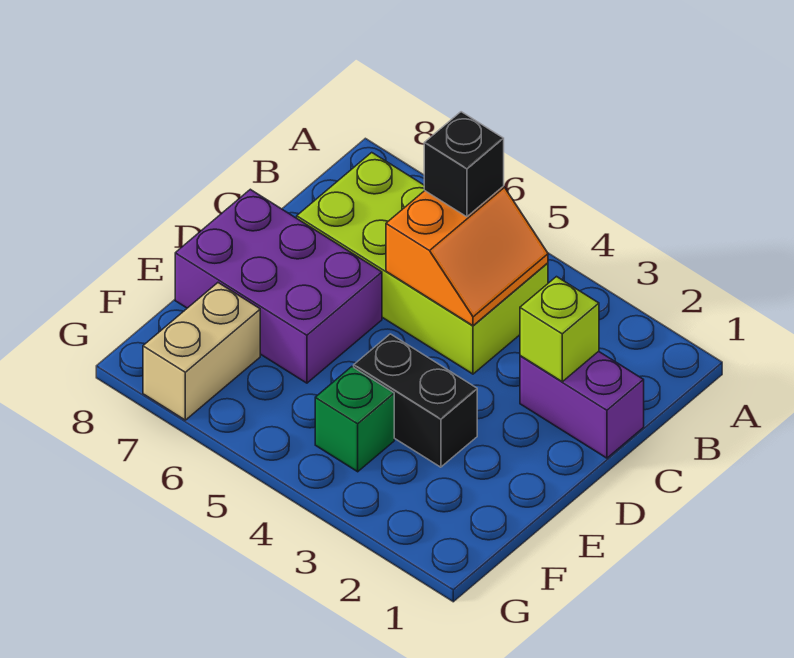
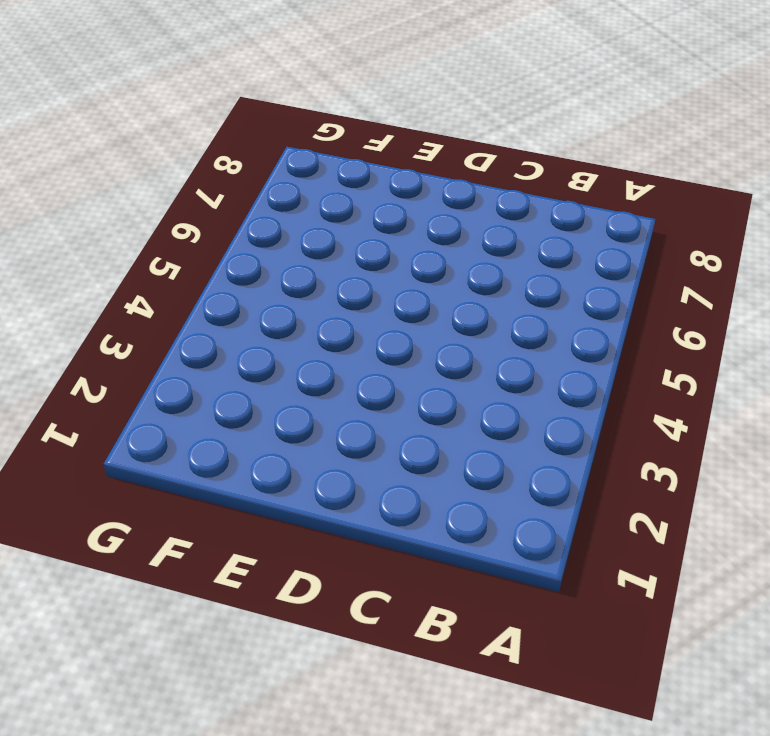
none -> lime 2x4 brick [297,153,548,374]
none -> purple 1x2 brick [520,351,644,458]

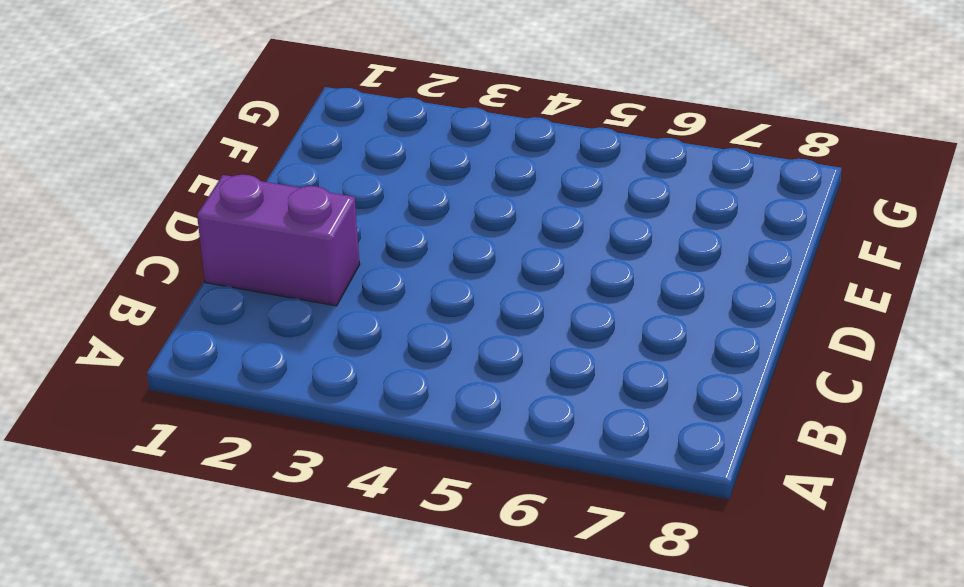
none -> lime 2x4 brick [297,153,548,374]
none -> purple 2x3 brick [175,189,382,383]

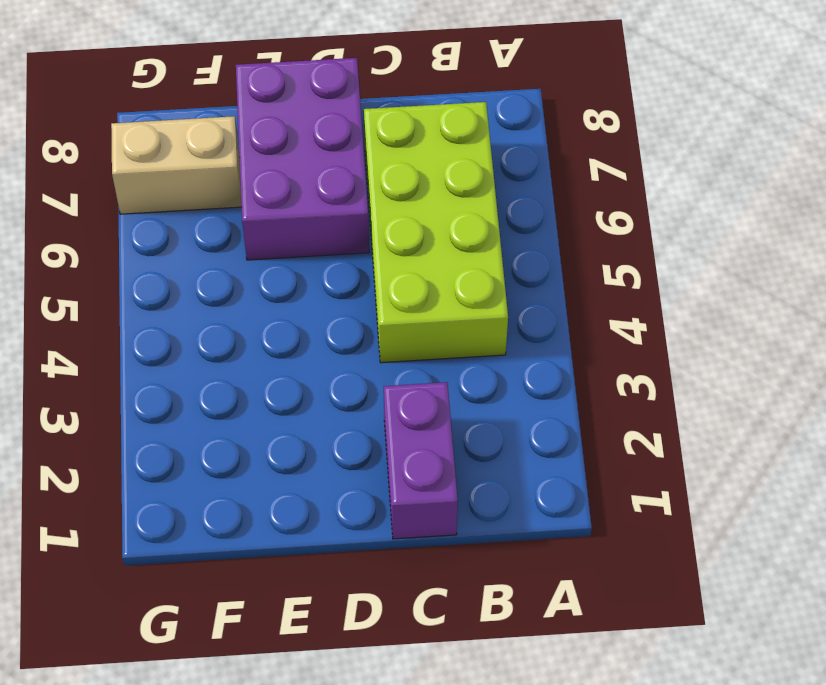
none -> black 1x2 brick [354,334,477,467]
none -> green 1x1 brick [315,367,394,472]

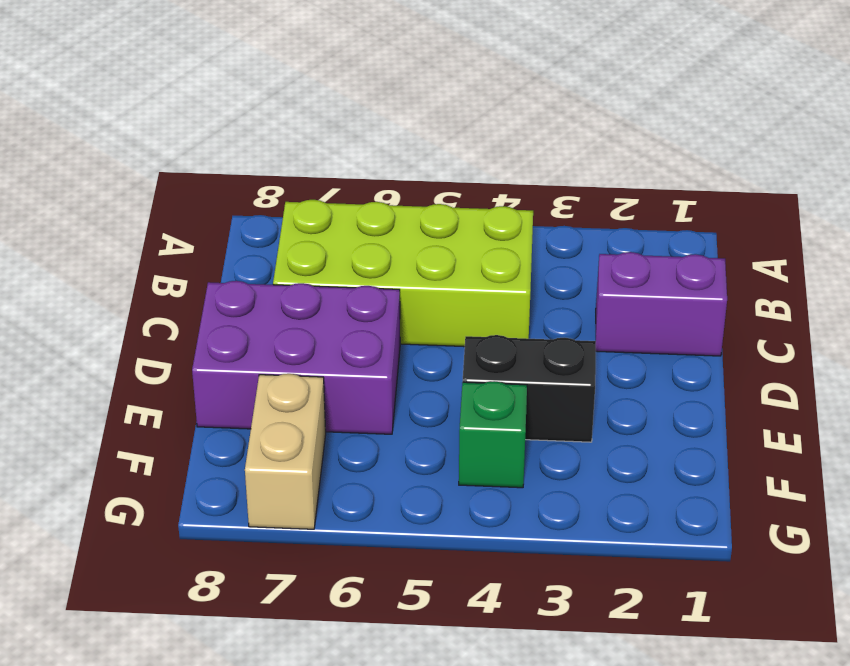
none -> orange 2x2 slope [386,187,548,326]
none -> lime 1x1 brick [520,277,599,382]

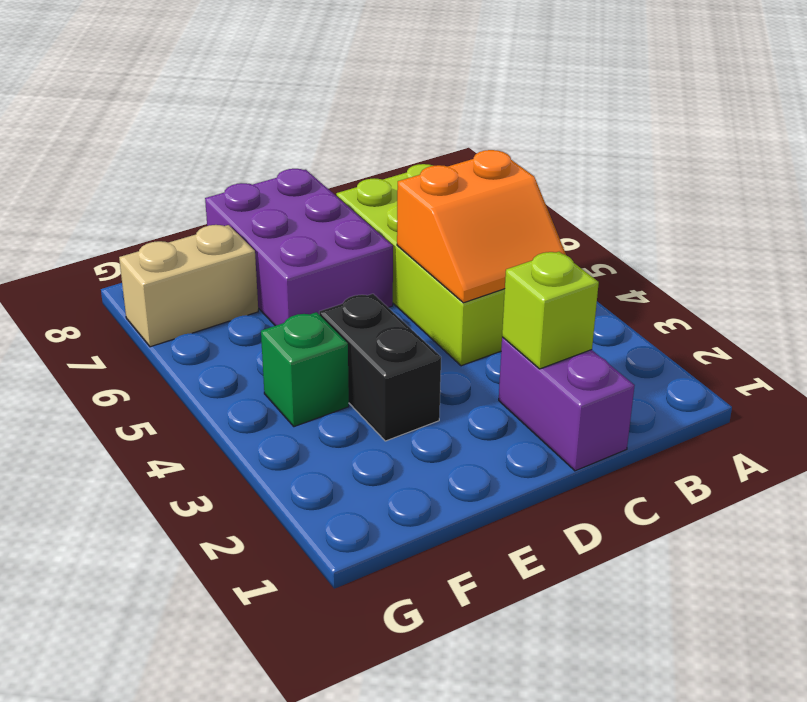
none -> black 1x1 brick [424,112,504,217]

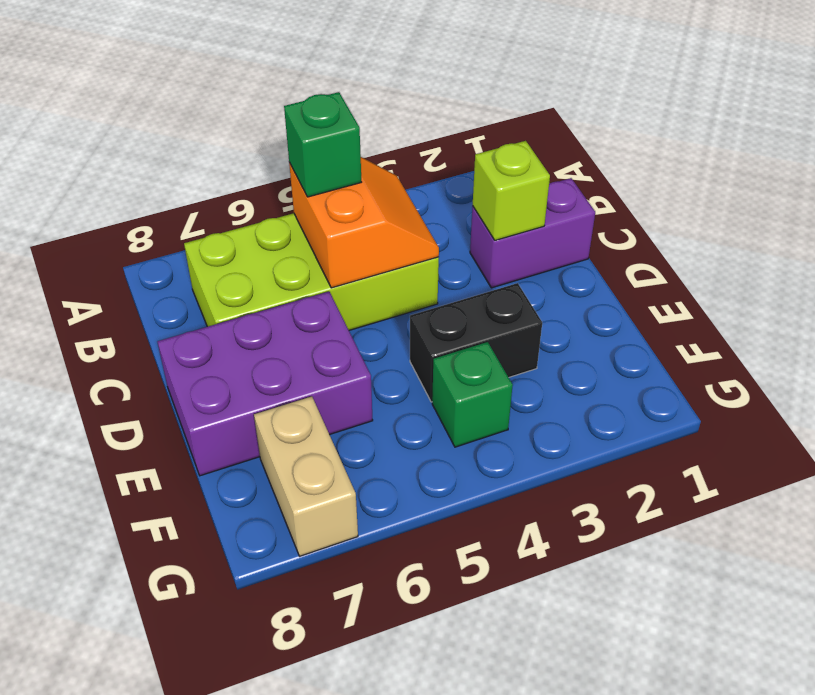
green 1x1 brick [284,92,361,197] -> black 1x1 brick [424,112,504,217]

